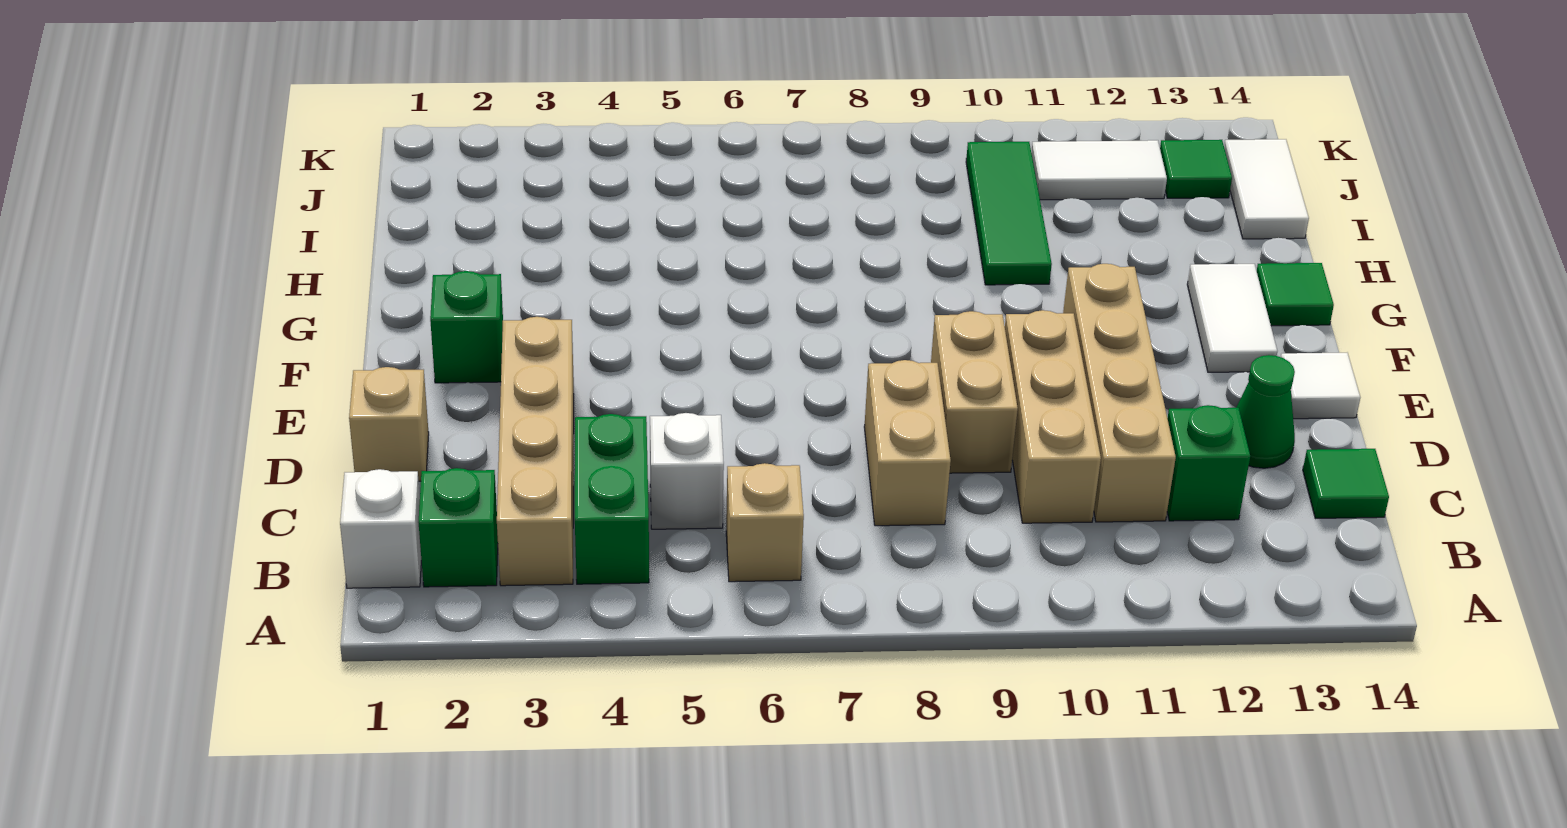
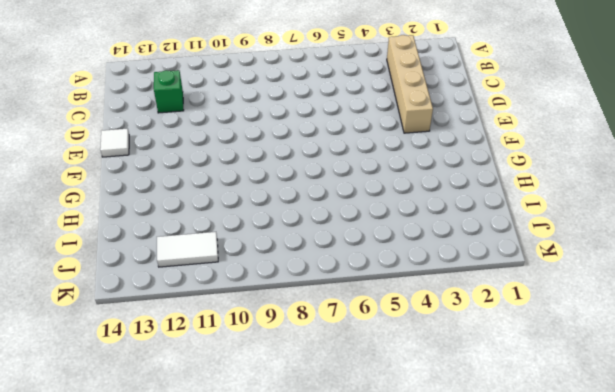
none -> white 1x1 brick [340,469,421,588]
none -> green 1x1 brick [419,468,498,587]
none -> green 1x2 brick [575,414,649,584]

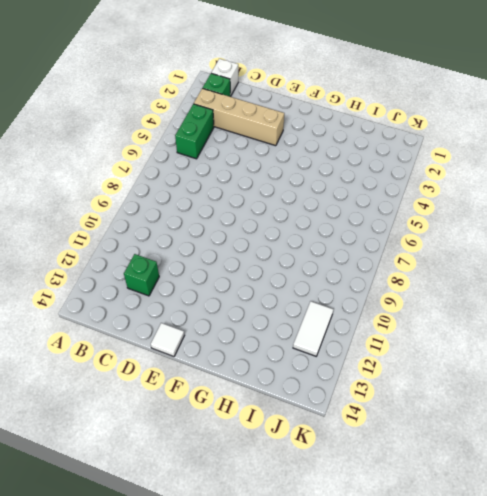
green 1x2 brick [175,104,214,159] -> green 1x2 brick turned to [575,414,649,584]
none -> tan 1x1 brick [726,463,804,582]
none -> white 1x1 brick [650,413,724,529]
none -> tan 1x2 brick [864,360,951,526]

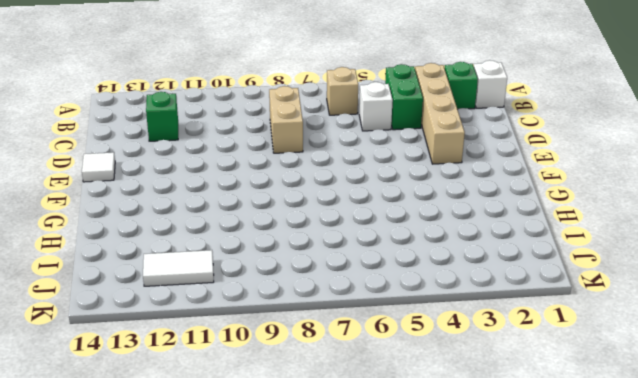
none -> tan 1x3 brick [1005,310,1101,523]
none -> tan 1x4 brick [1063,264,1176,522]
none -> green 1x1 tile [1303,449,1389,519]

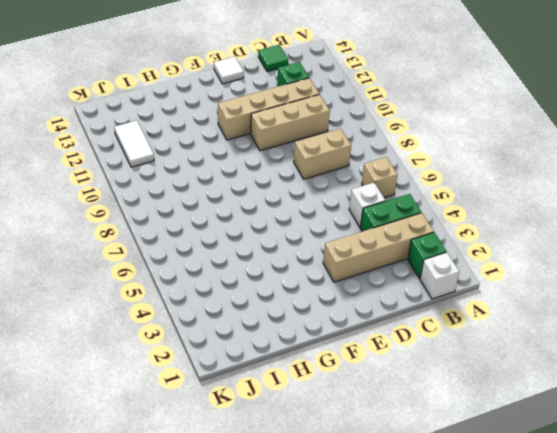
none -> tan 1x1 brick [349,367,429,481]
none -> tan 1x2 brick [931,311,1018,473]
none -> green 1x1 cone [1236,355,1295,468]

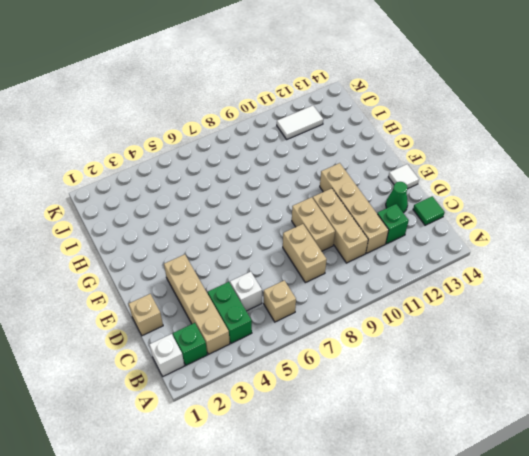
none -> green 1x1 brick [430,271,503,383]
none -> white 1x2 tile [1187,264,1277,372]
none -> green 1x1 tile [1257,263,1334,326]

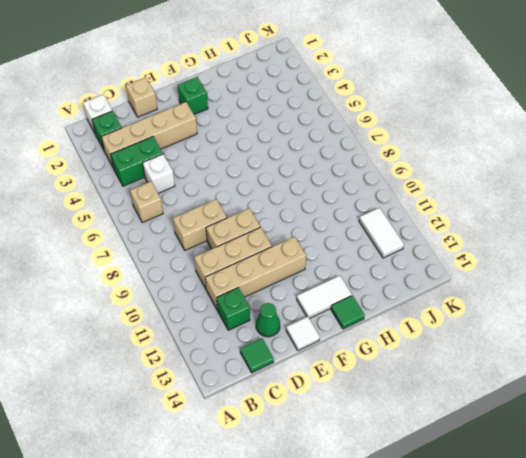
none -> green 1x3 tile [966,142,1052,285]
none -> white 1x2 tile [1224,139,1309,239]
none -> green 1x1 tile [1160,140,1232,198]

